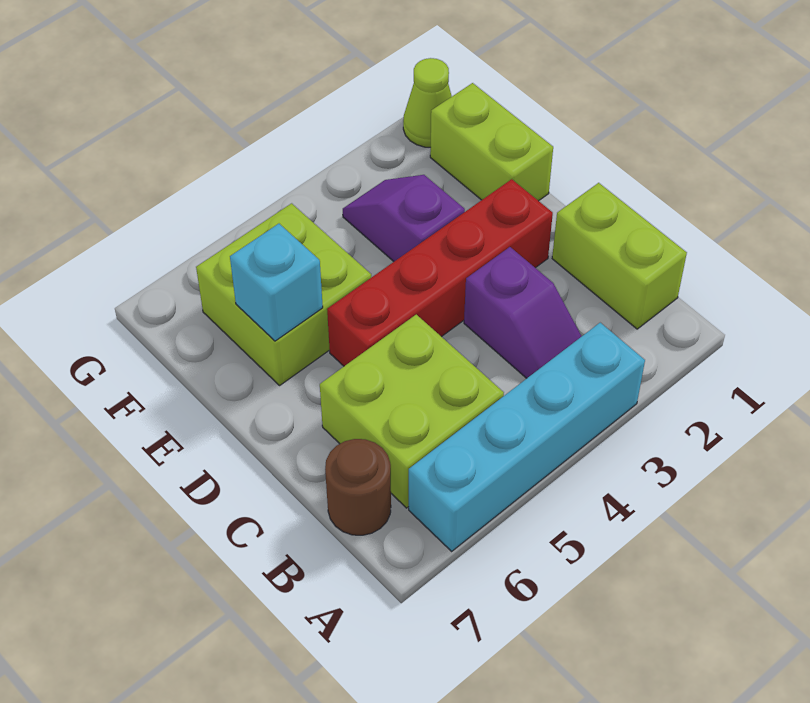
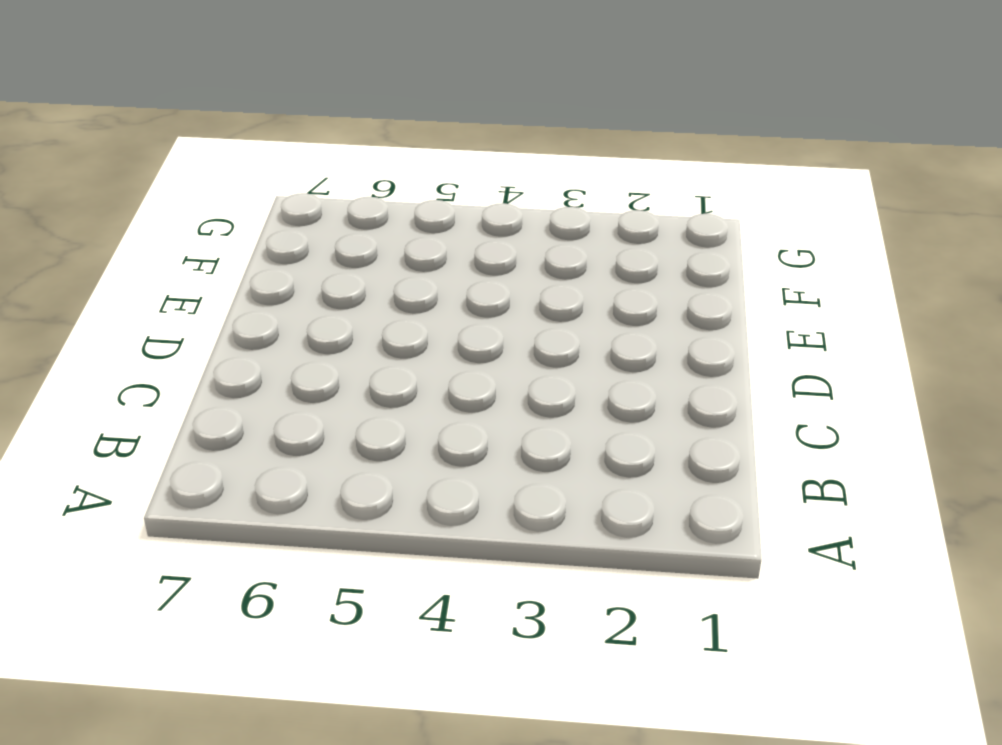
none -> cyan 1x4 brick [409,323,645,551]
none -> lime 1x2 brick [552,183,687,329]

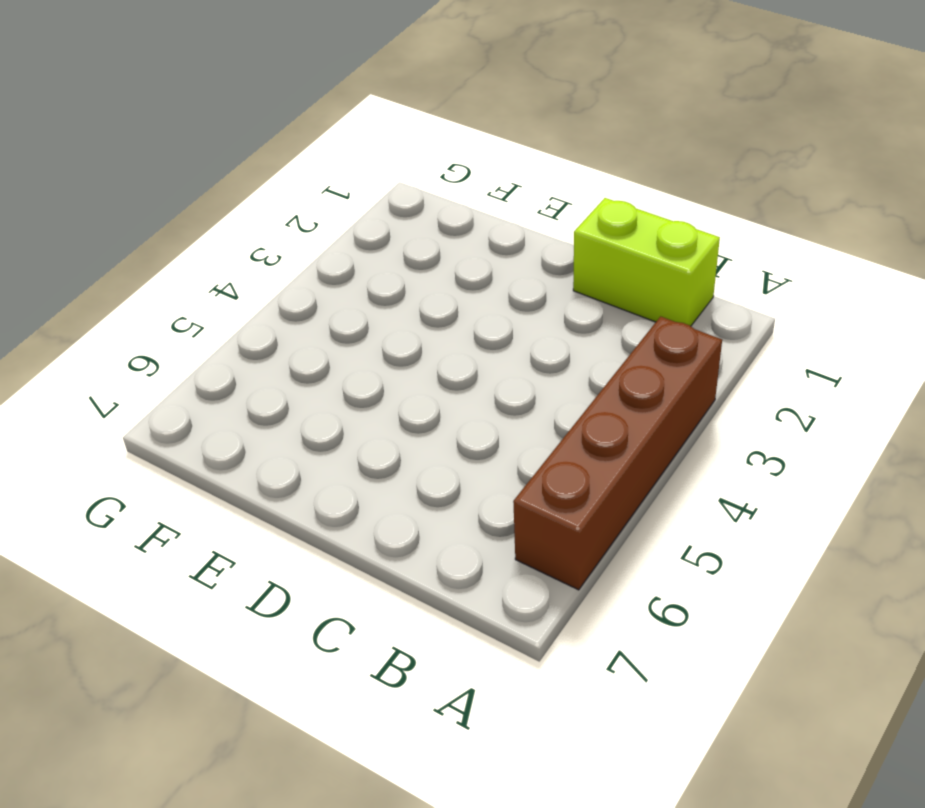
brown 1x4 brick [513,316,722,590] -> cyan 1x4 brick [409,323,645,551]
none -> purple 1x2 slope [464,247,582,378]
none -> lime 2x2 brick [320,315,504,508]

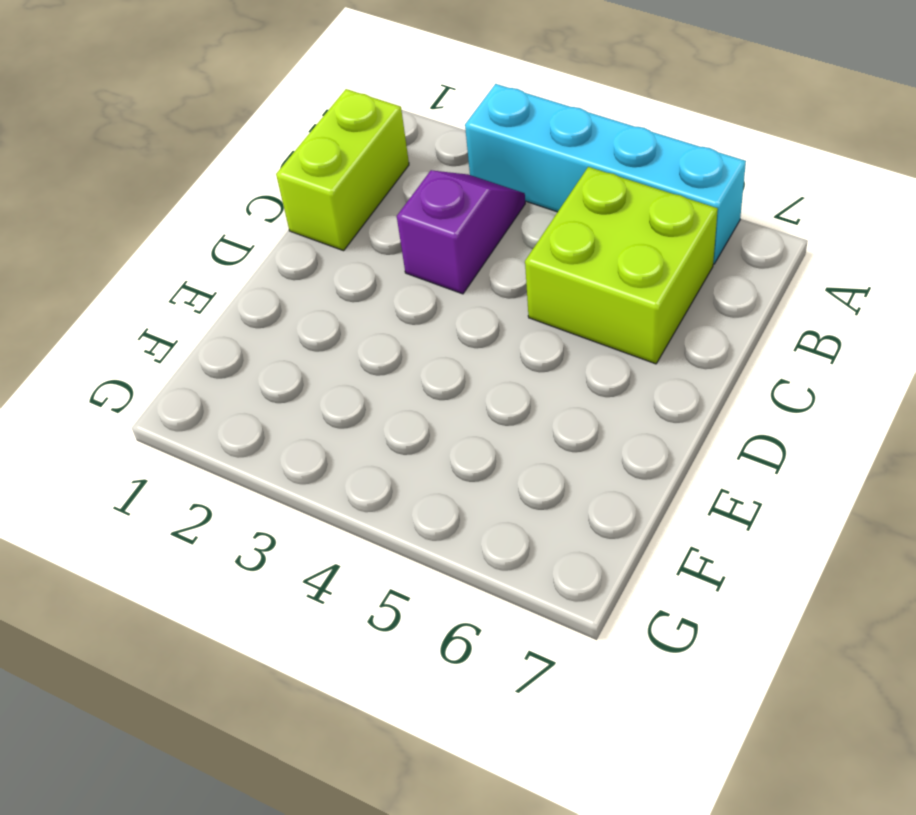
none -> brown 1x1 round brick [325,439,391,535]
none -> red 1x4 brick [327,179,553,366]

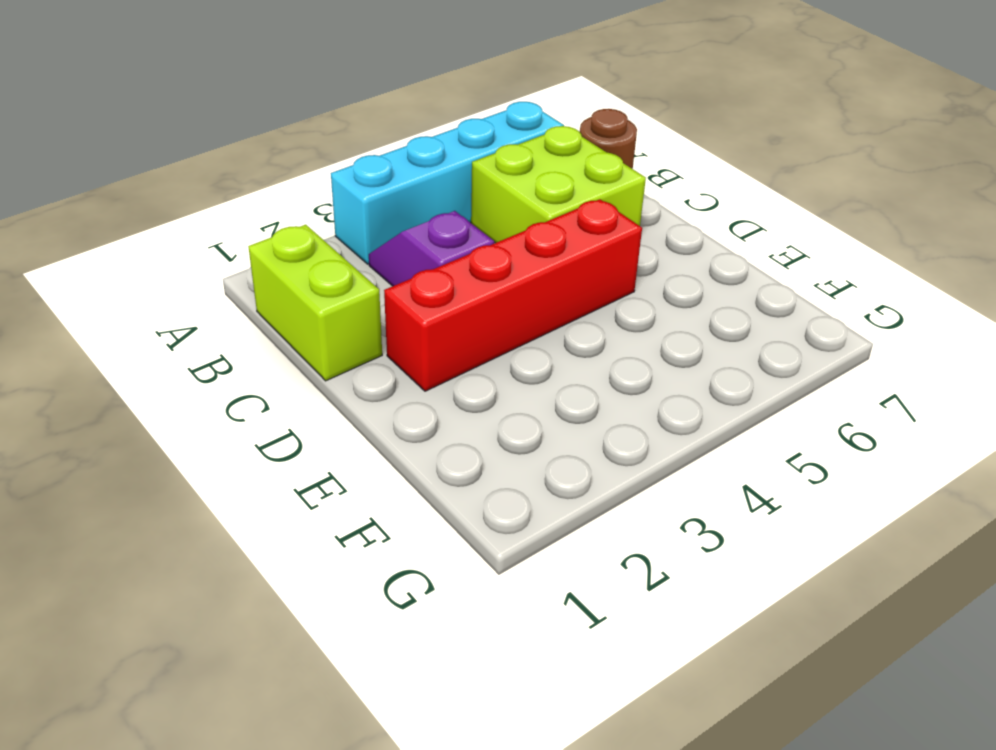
none -> lime 1x2 brick [430,83,553,201]
none -> purple 1x2 slope [343,175,465,262]

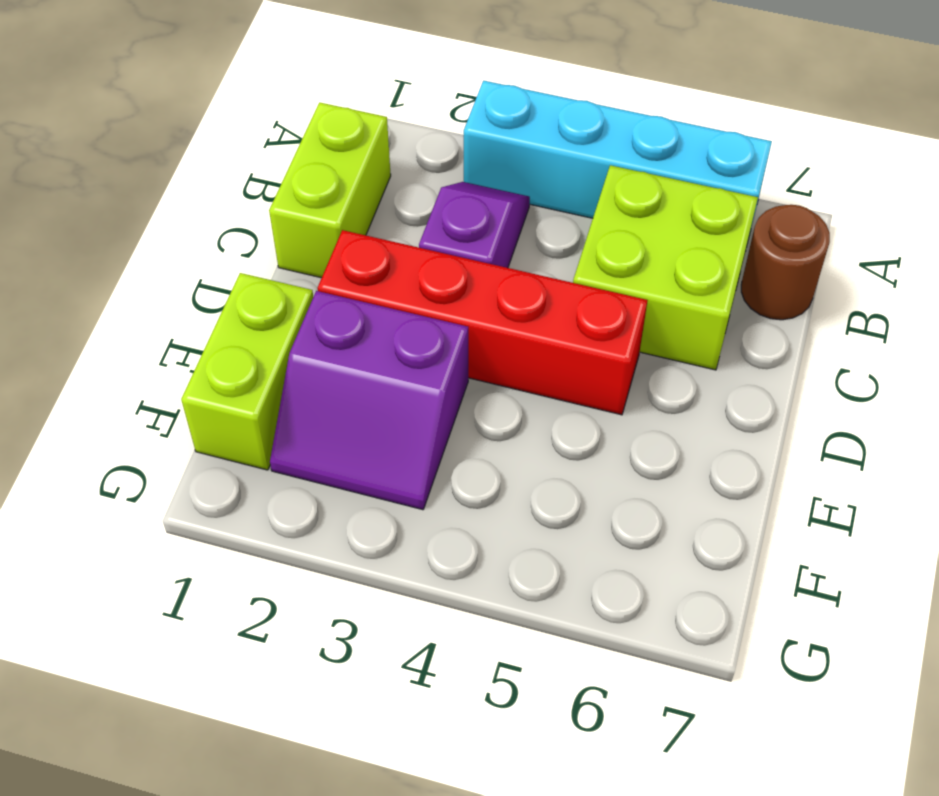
purple 2x2 slope [270,291,468,510] -> purple 1x2 slope [343,175,465,262]
none -> lime 2x2 brick [196,203,371,385]
none -> lime 1x1 cone [403,58,452,147]

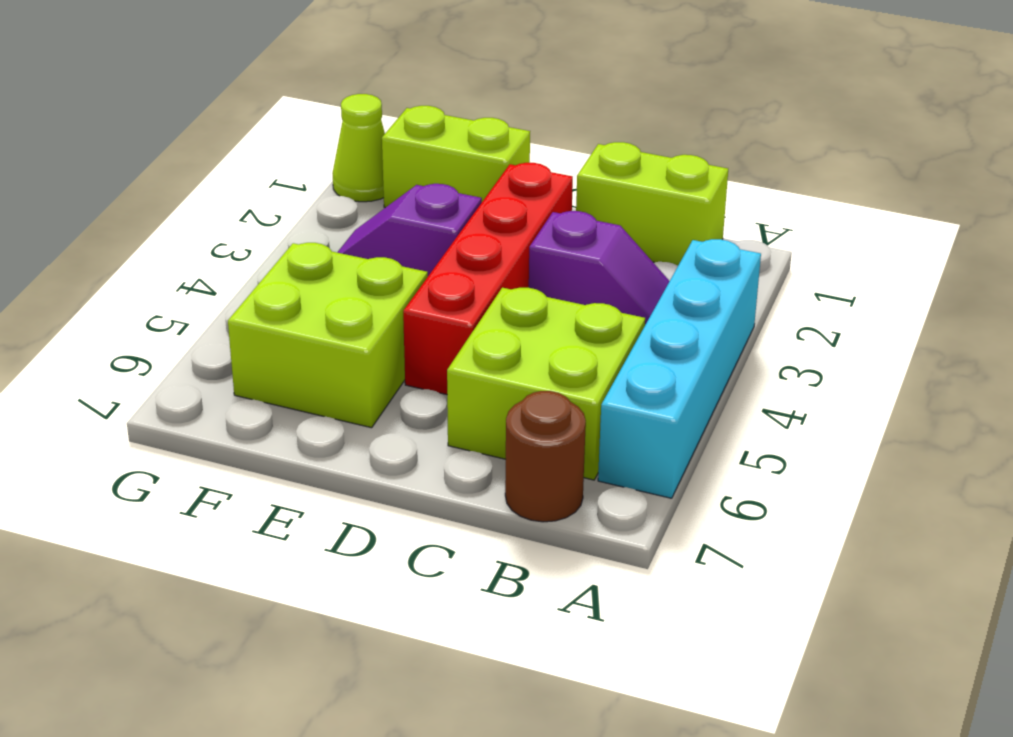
none -> cyan 1x1 brick [230,224,323,341]

